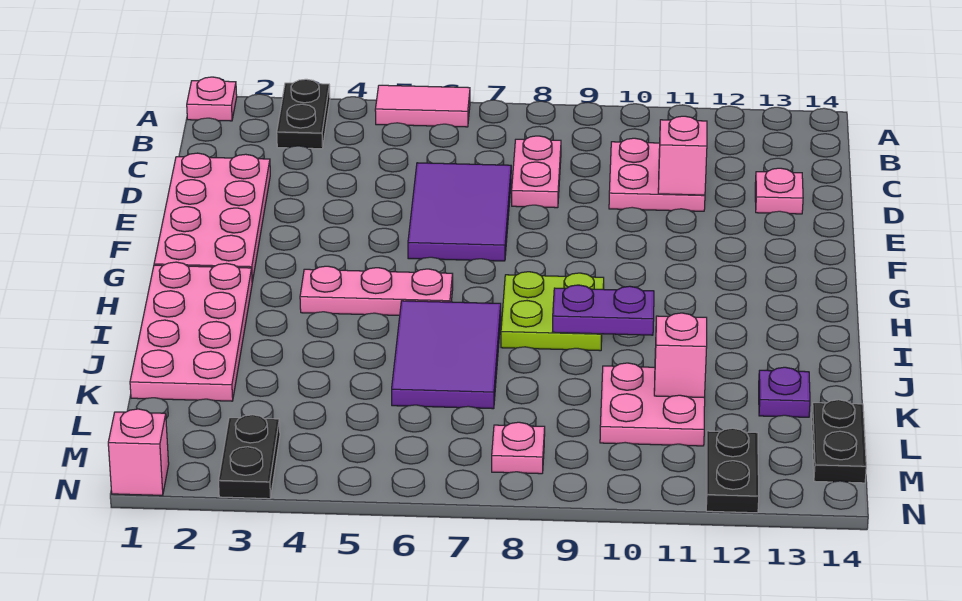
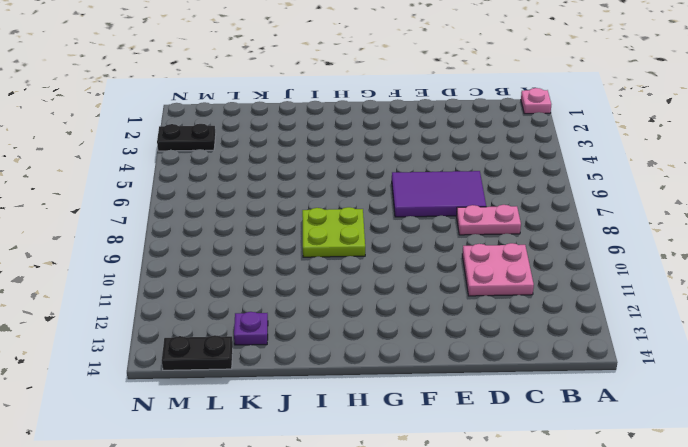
none -> black 1x2 plate [277,79,330,149]
none -> pink 1x2 tile [375,85,470,127]
none -> pink 2x4 plate [154,153,270,282]

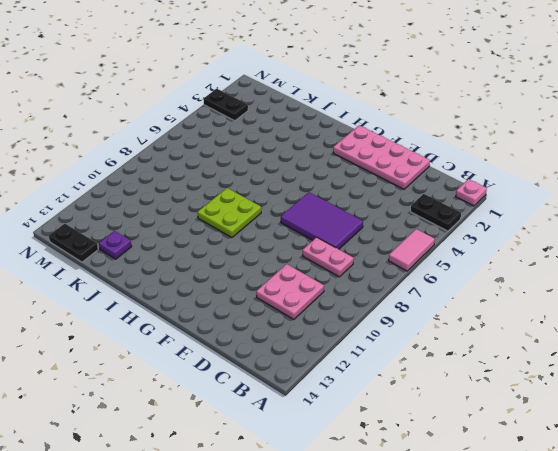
none -> pink 1x1 plate [755,168,803,214]
none -> pink 2x4 plate [130,262,252,401]
none -> pink 1x3 plate [300,266,453,315]

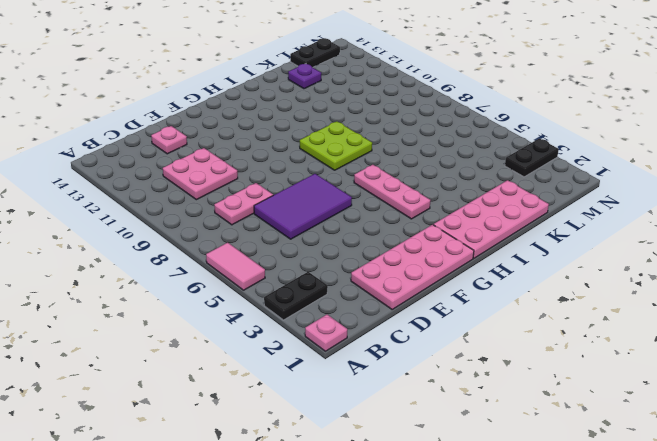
none -> purple 2x3 tile [392,301,501,409]
none -> pink 2x2 plate [600,363,705,446]
none -> pink 1x1 plate [492,422,545,474]

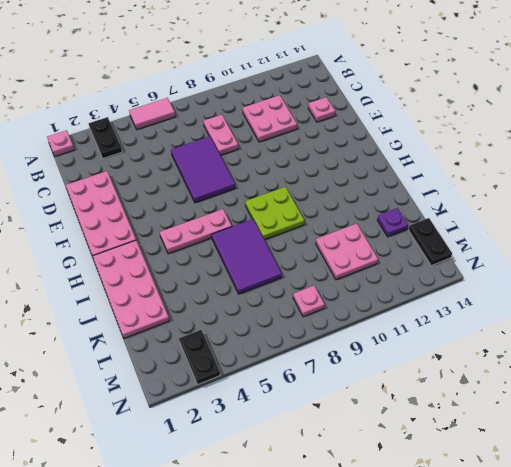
none -> black 1x2 plate [706,428,759,513]
none -> pink 1x1 brick [108,409,169,495]
none -> pink 1x1 brick [658,116,707,195]

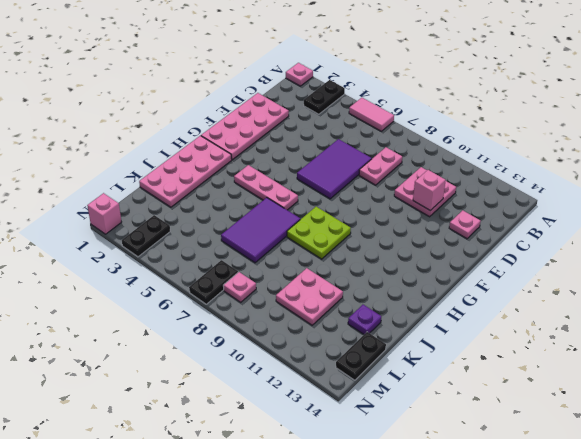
black 1x2 plate [189,260,238,304] -> black 1x2 plate moved to [706,428,759,513]
none -> purple 1x2 plate [553,285,654,335]
none -> pink 1x1 brick [654,313,707,398]

